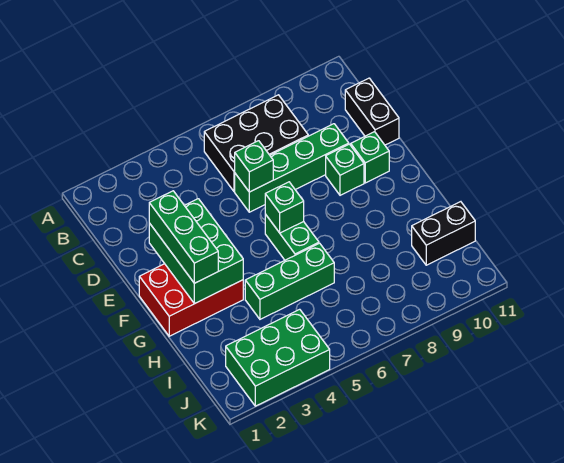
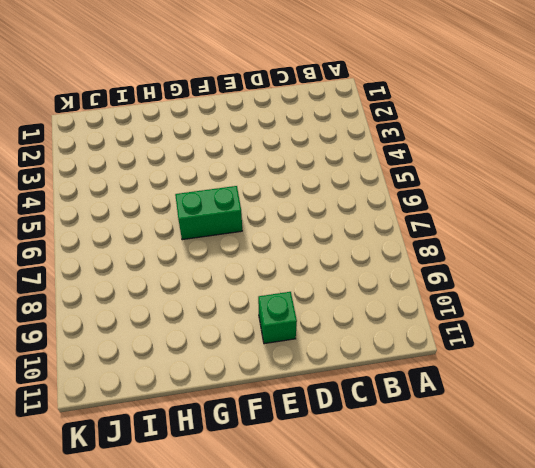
none -> black 2x3 brick [204,95,308,192]
none -> black 1x2 brick [345,78,399,145]
none -> green 1x4 brick [235,124,349,212]

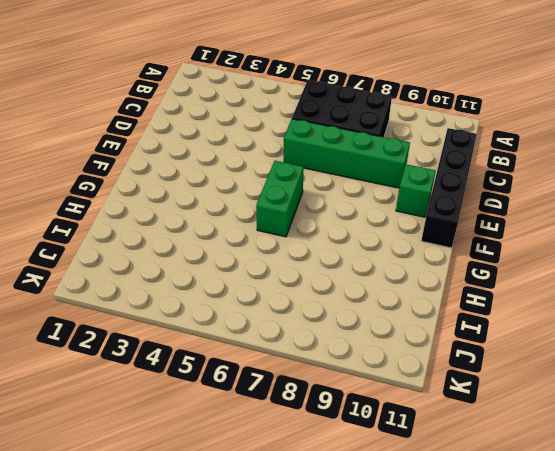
black 1x4 brick [421,128,477,248] -> black 1x2 brick [345,78,399,145]
none -> green 1x1 brick [326,144,364,195]
none -> red 2x3 brick [139,264,243,336]
none -> green 1x3 brick [245,243,334,319]

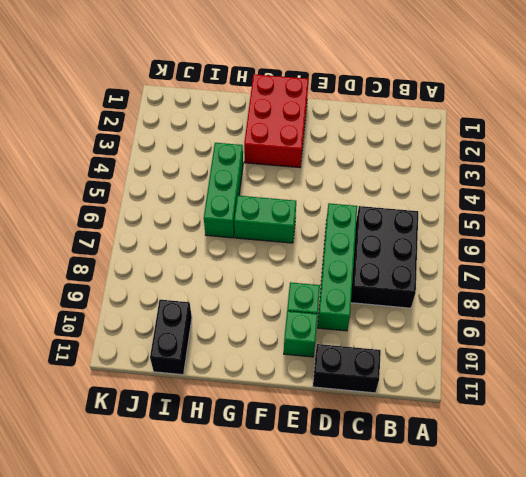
none -> green 2x3 brick [226,309,330,406]
none -> green 1x1 brick [235,141,273,192]
none -> green 2x3 brick [149,199,243,303]

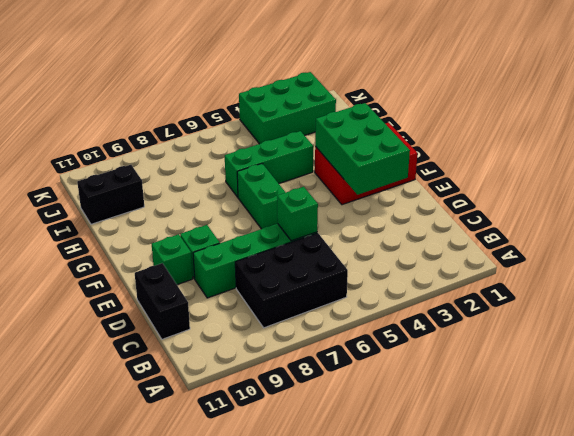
none -> green 1x1 brick [265,182,304,233]
none -> green 1x3 brick [149,191,218,283]

